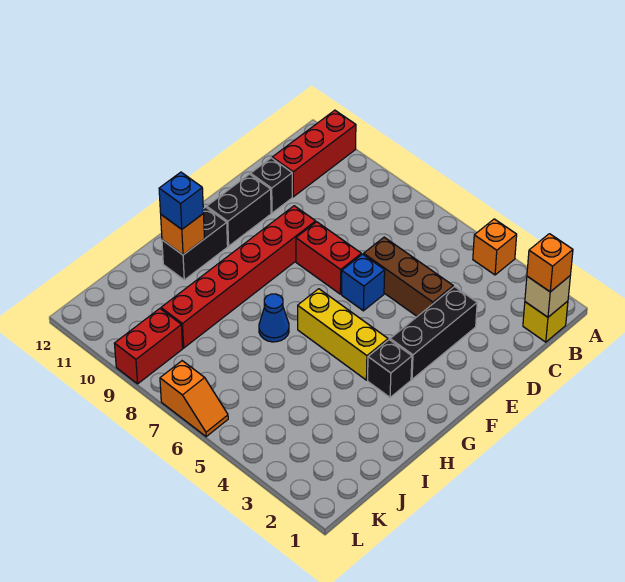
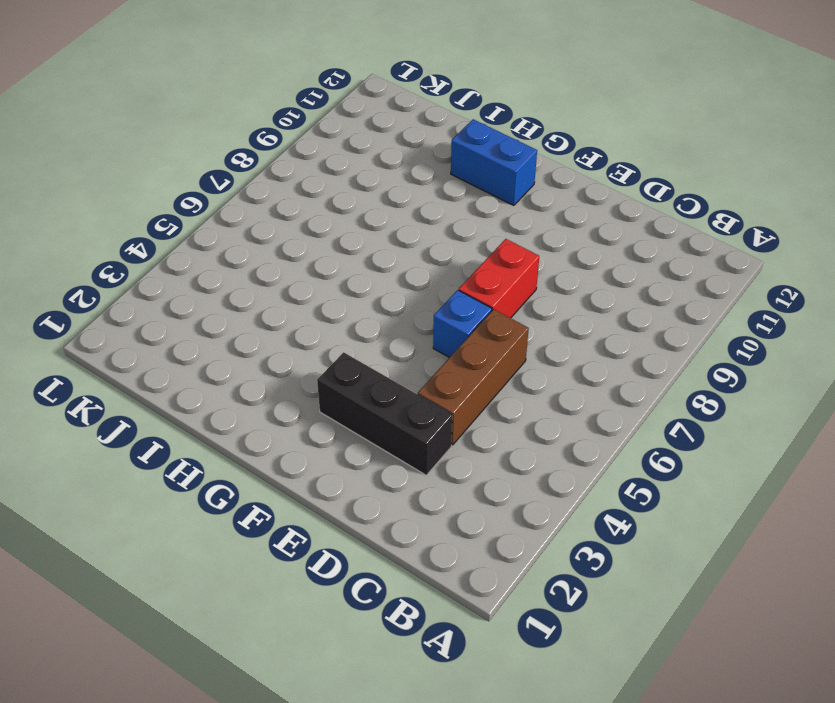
blue 1x2 brick [451,119,537,205] -> black 1x2 brick [162,207,228,280]
none -> orange 1x1 brick [473,219,517,275]
none -> red 1x3 brick [272,110,356,197]
none -> yellow 1x1 brick [523,301,568,342]

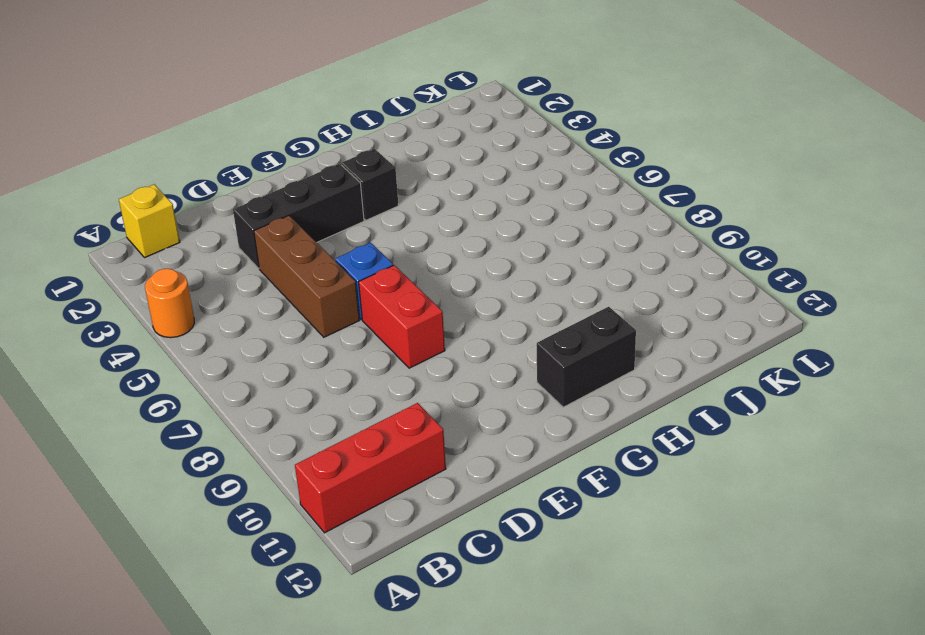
orange 1x1 round brick [145,269,194,338] -> orange 1x1 brick [473,219,517,275]
none -> black 1x1 brick [251,158,292,213]
none -> red 1x6 brick [161,206,316,348]
none -> black 1x2 brick [207,174,271,246]

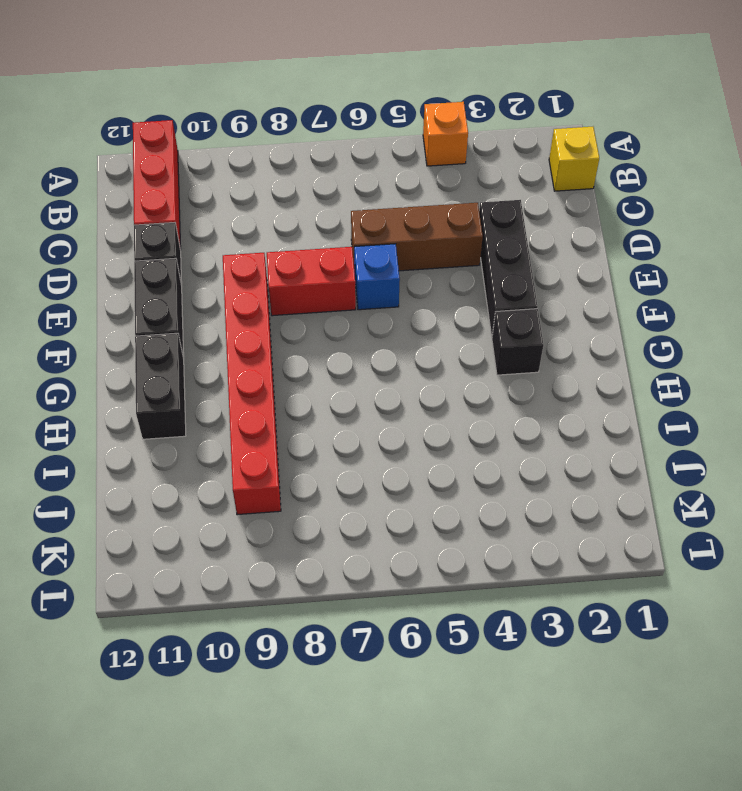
none -> yellow 1x3 brick [298,289,388,380]
none -> blue 1x1 cone [259,294,289,342]
none -> red 1x2 brick [114,309,183,384]

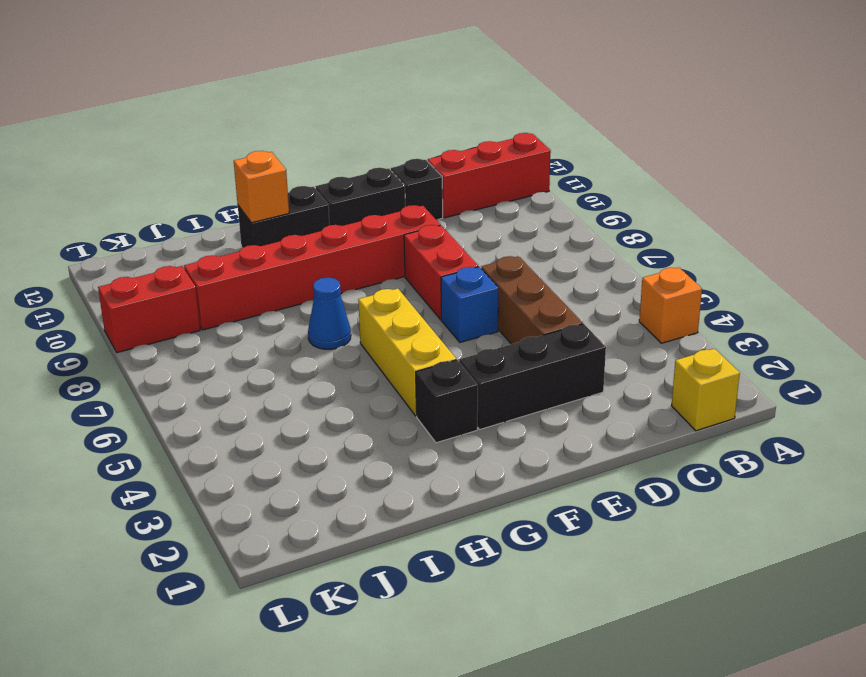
none -> orange 1x2 slope [160,361,228,437]
none -> tan 1x1 brick [525,276,570,317]
none -> orange 1x1 brick [527,234,573,292]

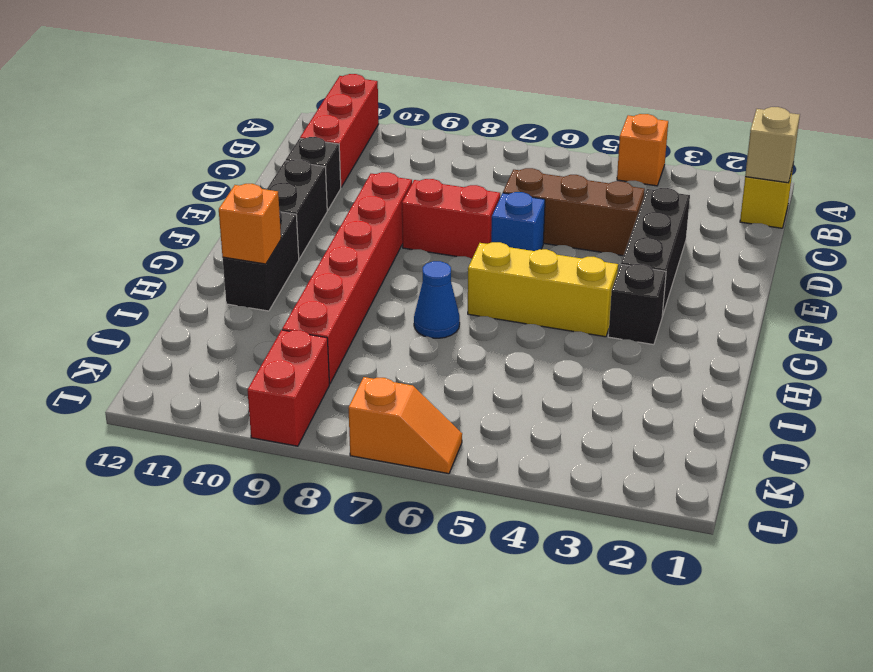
none -> orange 1x1 brick [527,234,573,292]
none -> blue 1x1 brick [159,172,203,229]

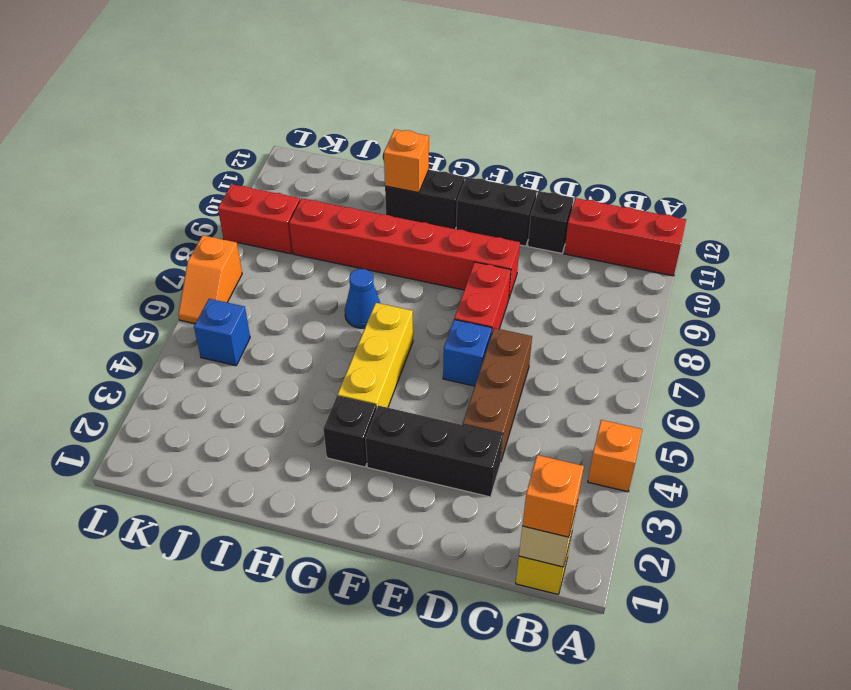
blue 1x1 brick [194,299,250,366] -> blue 1x1 brick moved to [159,172,203,229]

